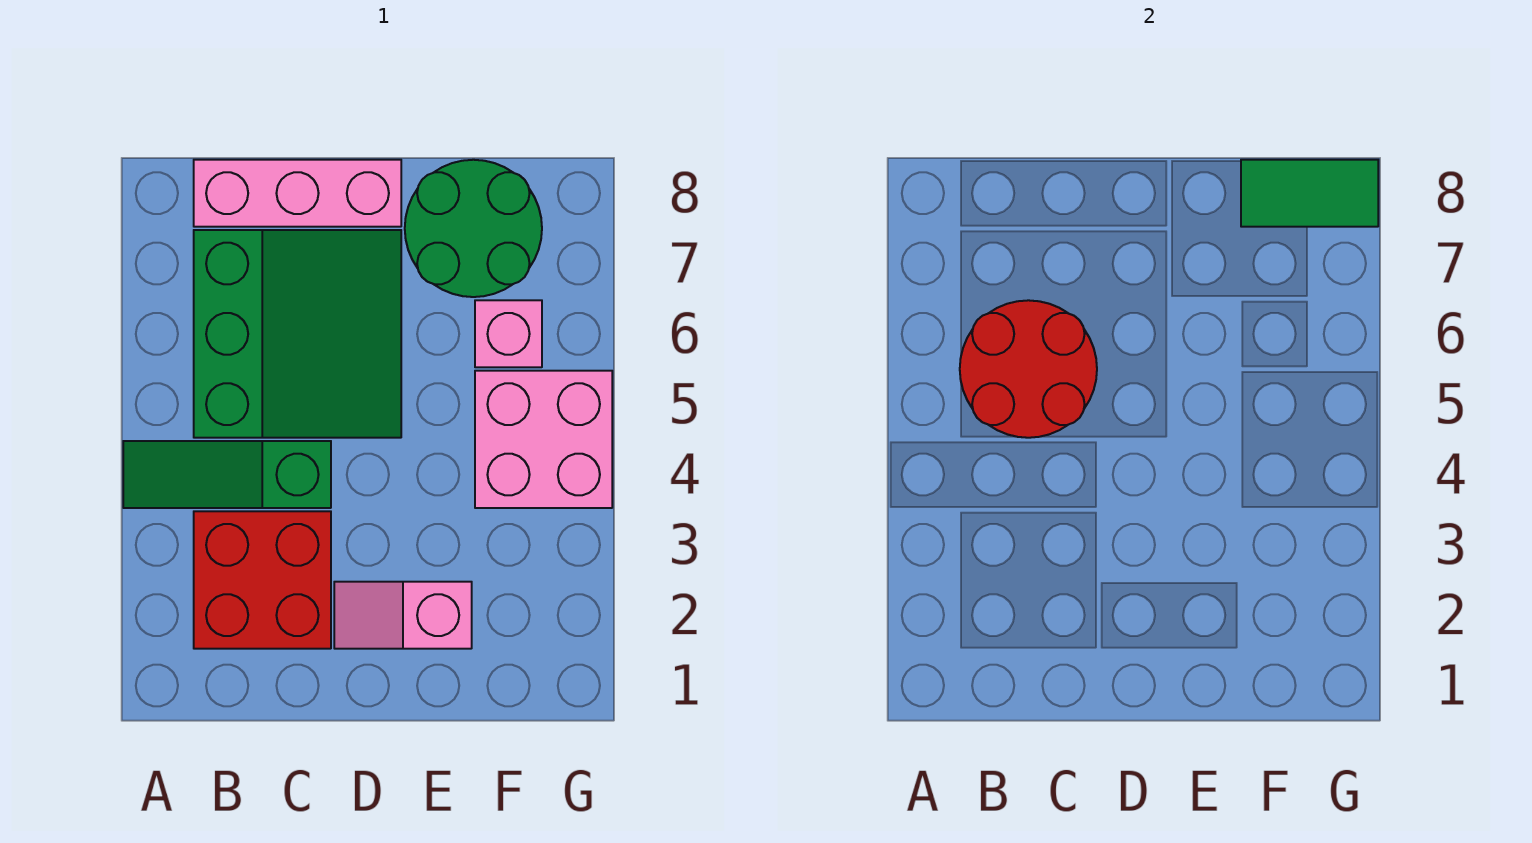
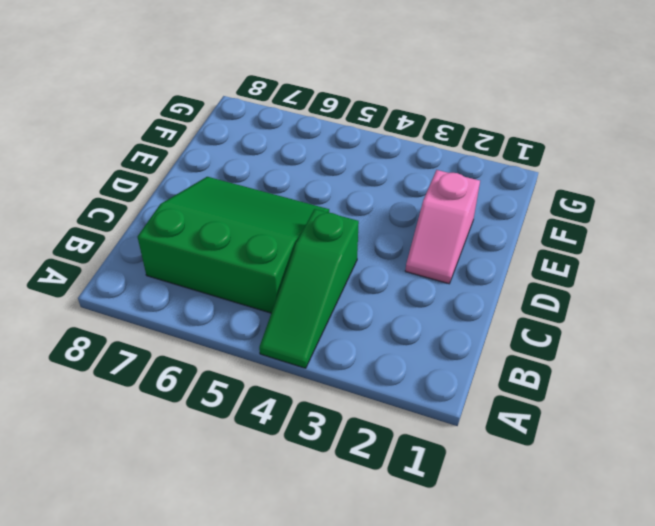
none -> red 2x2 brick [194,511,331,649]
none -> pink 1x3 brick [194,160,401,227]

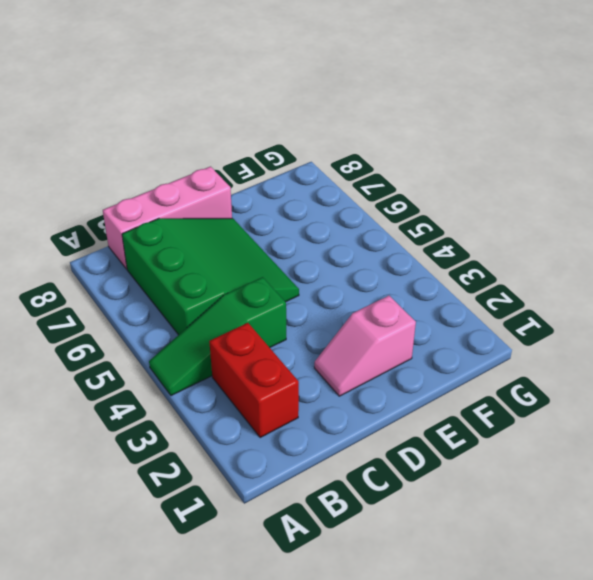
red 1x2 brick [209,323,299,438] -> red 2x2 brick [194,511,331,649]
none -> green 2x2 round brick [405,160,542,297]
none -> pink 2x2 brick [475,371,612,508]

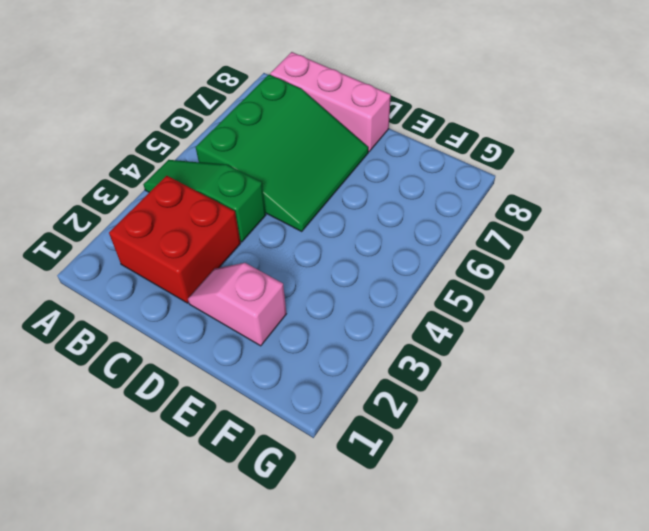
none -> green 2x2 round brick [405,160,542,297]
none -> pink 2x2 brick [475,371,612,508]

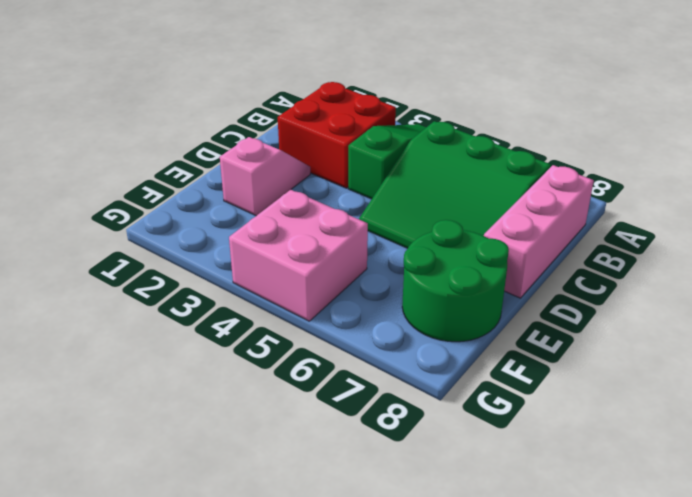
none -> pink 1x1 brick [475,300,542,367]
none -> red 2x2 round brick [960,300,1097,438]

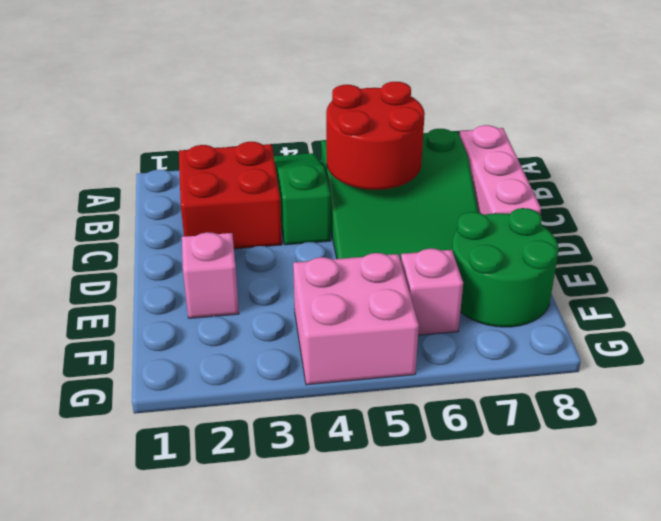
none -> green 1x2 tile [1241,160,1378,227]

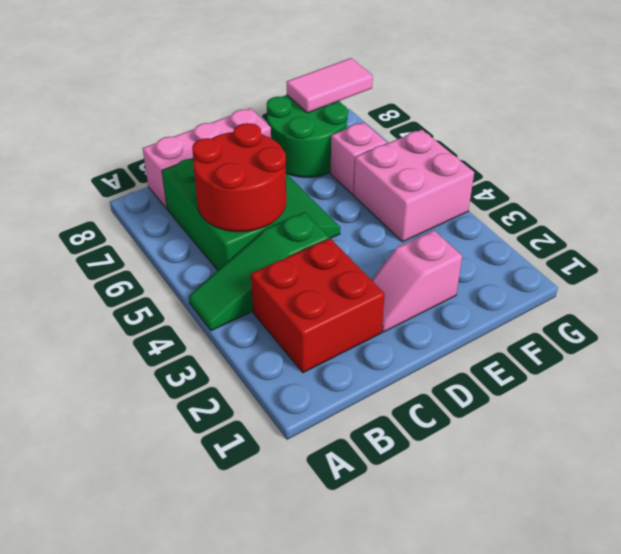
pink 1x2 tile [287,58,373,113] -> green 1x2 tile [1241,160,1378,227]

